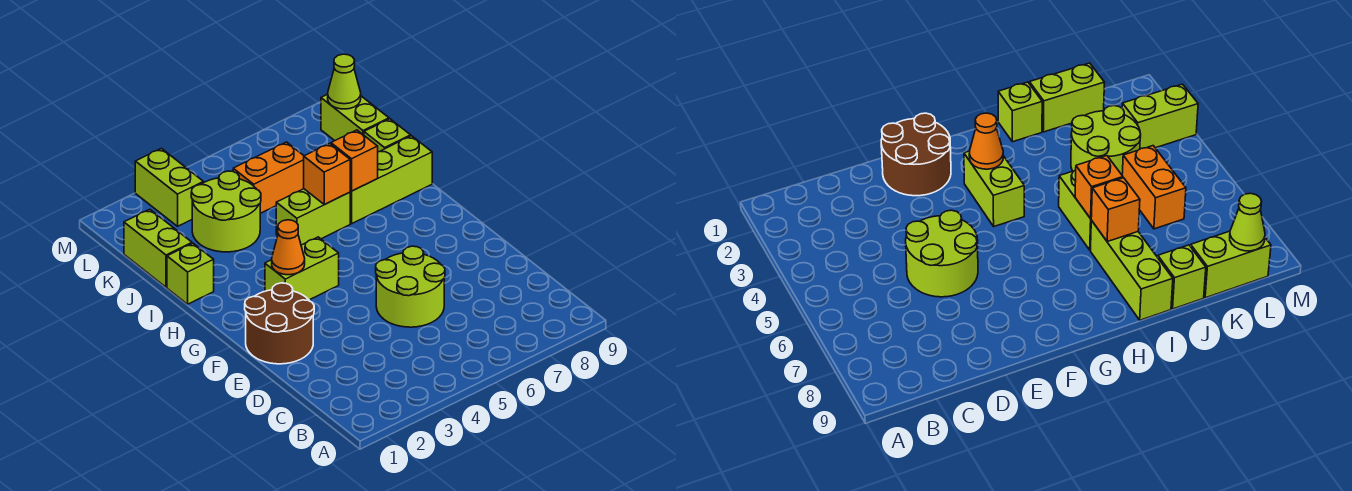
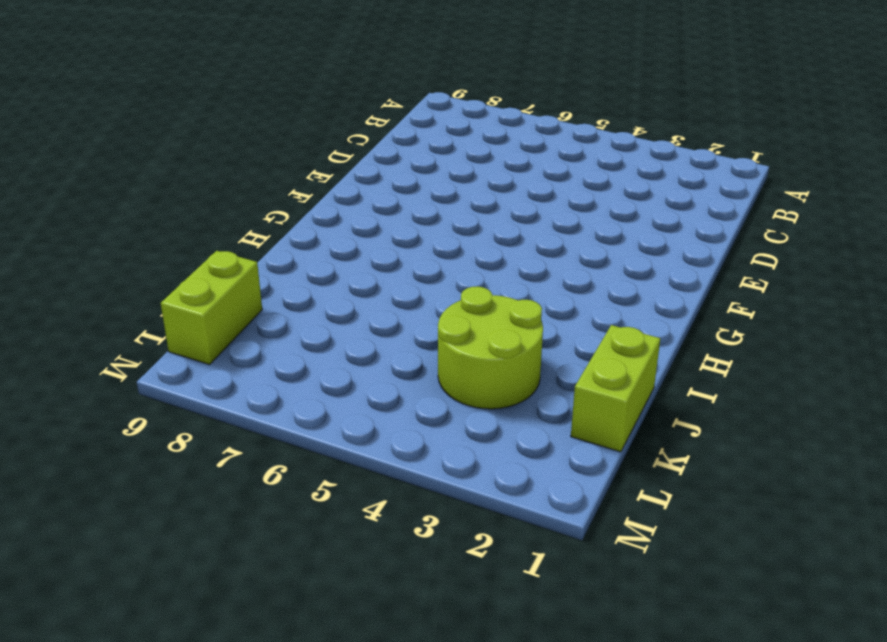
none -> lime 2x2 round brick [376,246,445,327]
none -> brown 2x2 round brick [245,283,314,364]
none -> lime 1x2 brick [265,237,339,300]

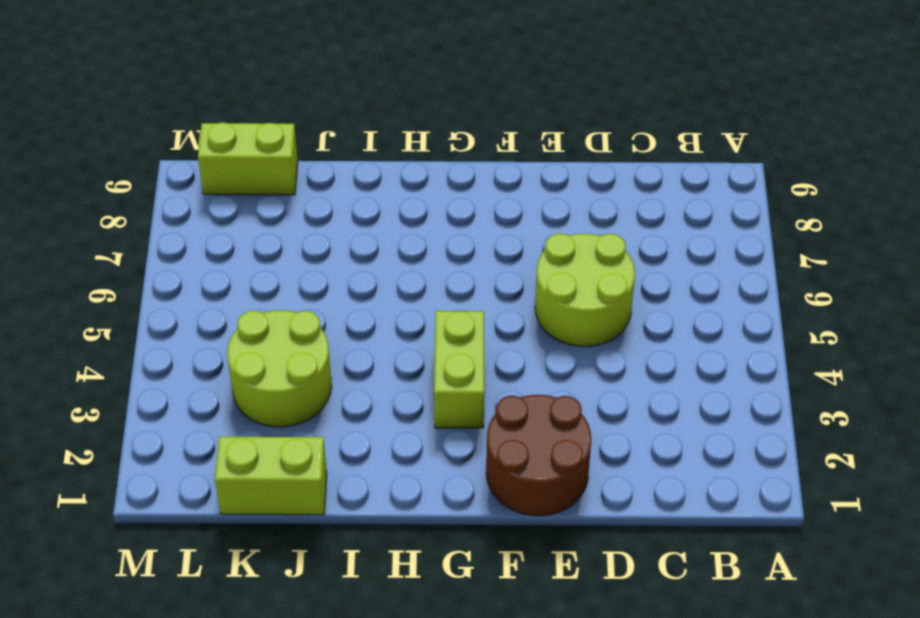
none -> lime 1x1 brick [167,243,214,304]
none -> lime 1x2 brick [276,189,350,245]
none -> lime 1x3 brick [350,136,432,224]

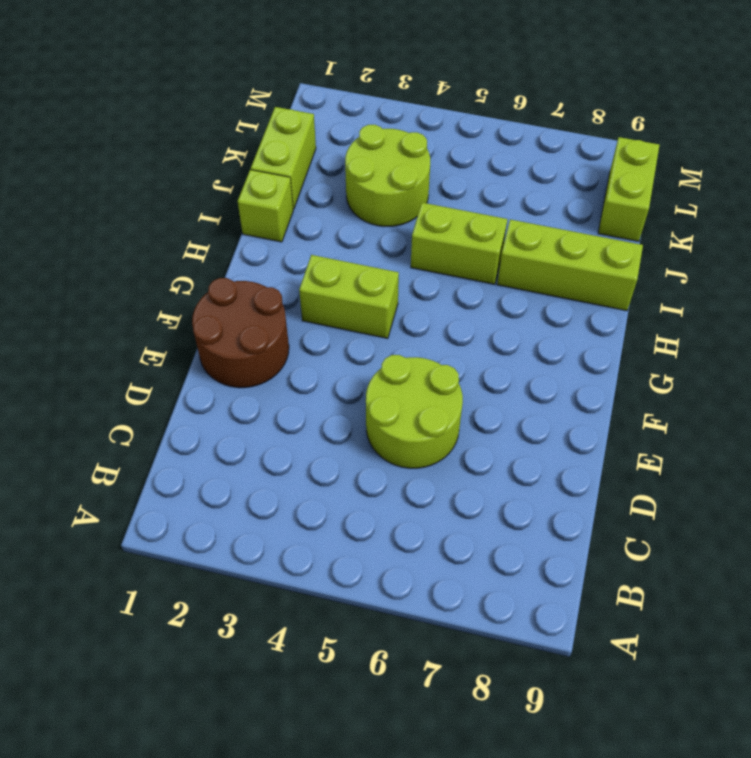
none -> lime 1x1 brick [364,119,411,152]
none -> orange 1x2 brick [233,142,304,213]
none -> lime 1x2 brick [135,148,204,226]

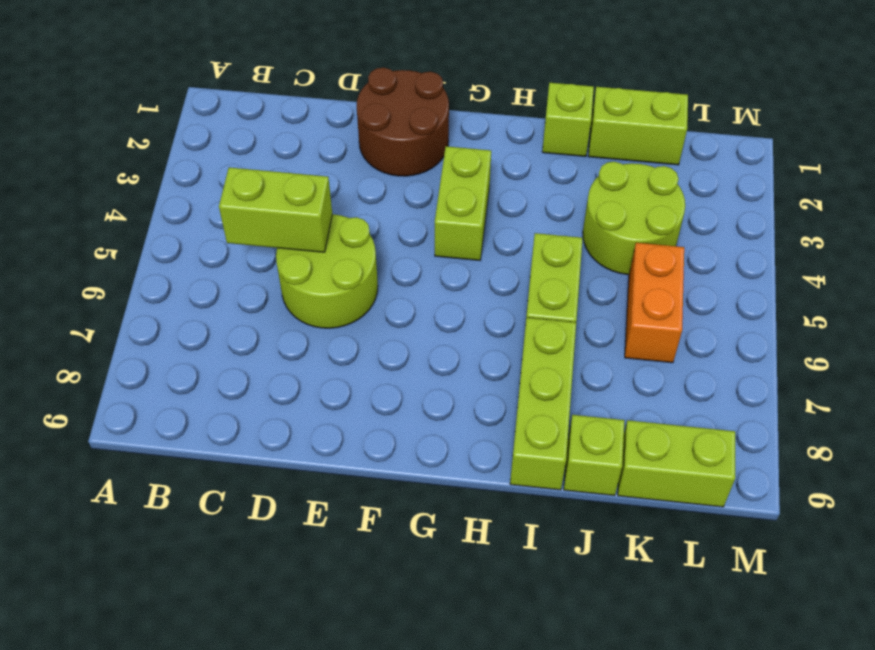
lime 1x2 brick [219,167,332,252] -> lime 1x2 brick moved to [135,148,204,226]
none -> orange 1x1 cone [272,220,305,275]
none -> orange 1x1 brick [304,143,350,205]
none -> orange 1x1 brick [331,130,378,191]

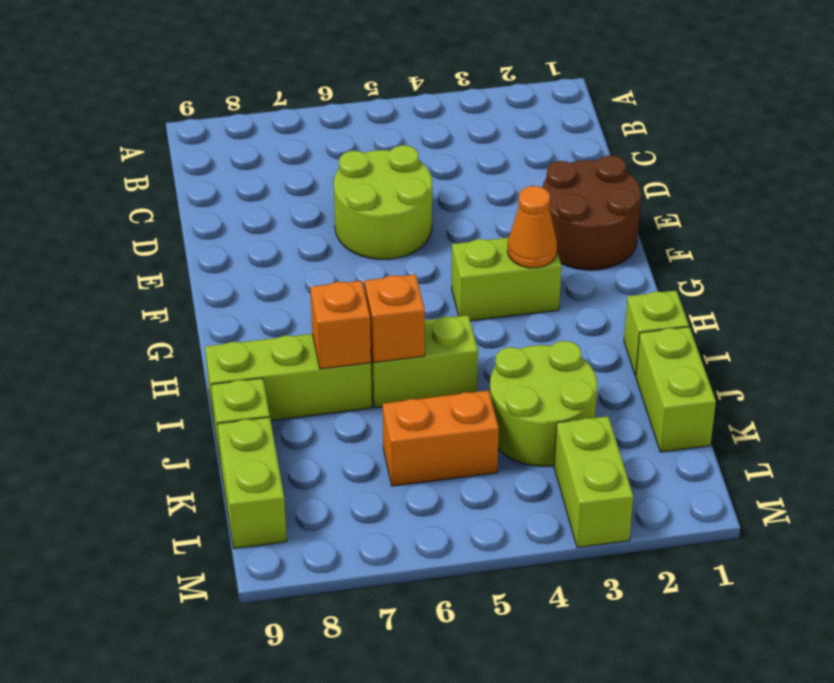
none -> lime 1x1 cone [328,54,361,109]

